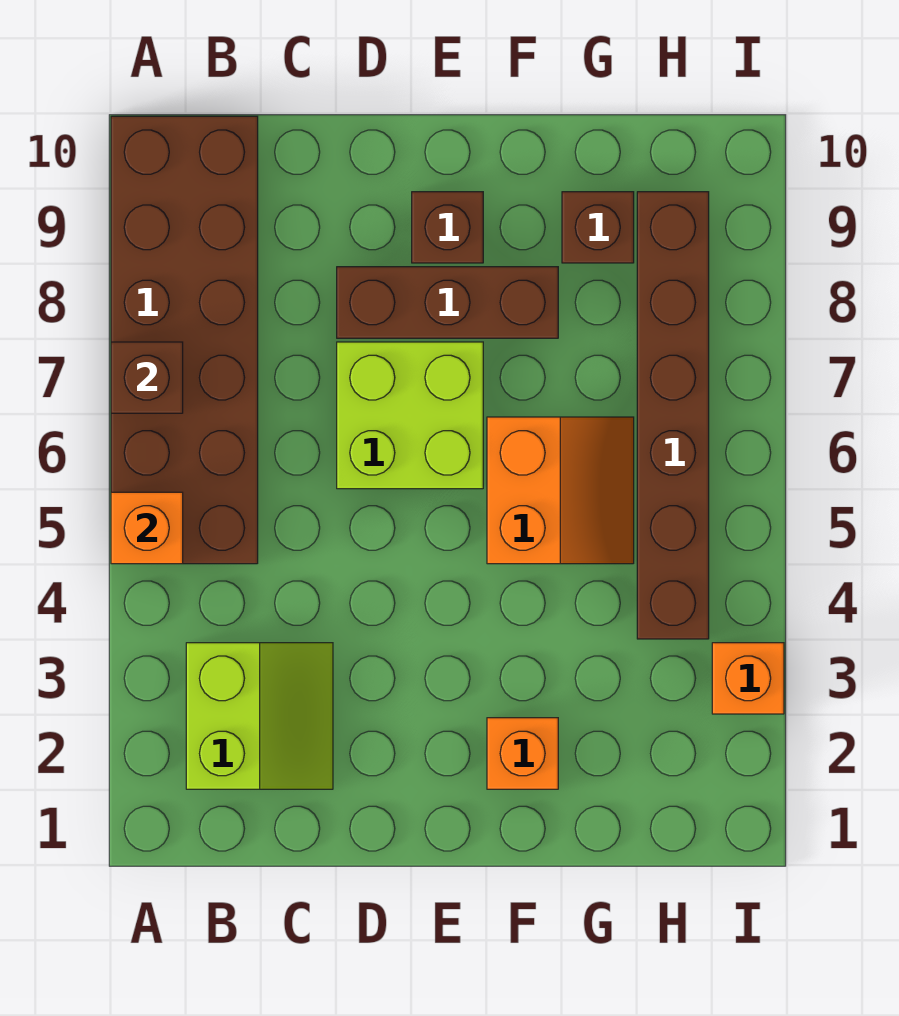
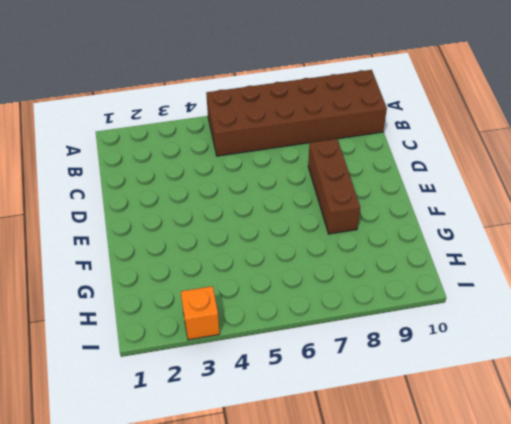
none -> lime 2x2 slope [186,643,333,789]
none -> lime 2x2 brick [337,342,483,489]
none -> brown 1x1 brick [412,192,483,263]

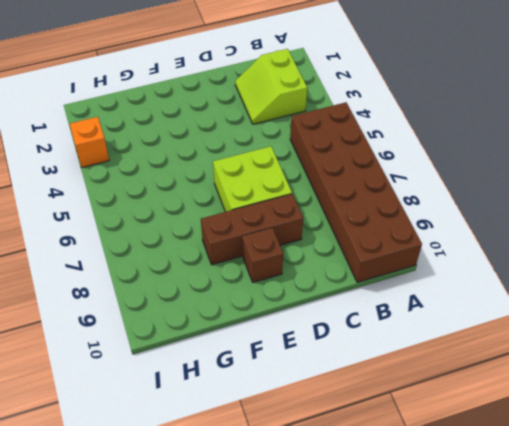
none -> orange 1x1 brick [487,718,558,789]
none -> orange 2x2 slope [487,417,634,564]
none -> brown 1x1 brick [562,192,634,263]

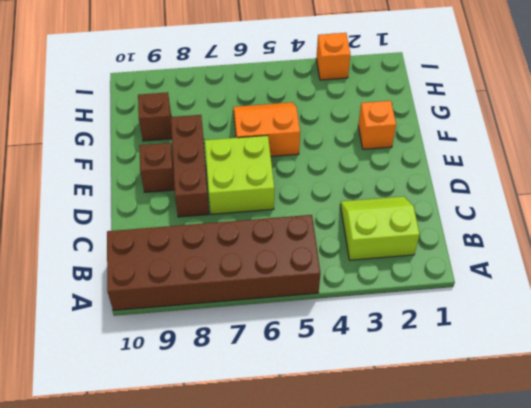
none -> brown 1x6 brick [637,192,709,639]
none -> orange 1x1 brick [111,492,183,564]
none -> brown 1x1 brick [111,342,183,413]

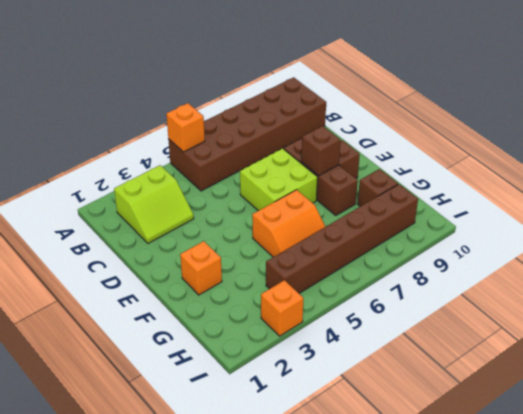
brown 1x1 brick [301,126,341,176] -> brown 1x1 brick moved to [111,342,183,413]

